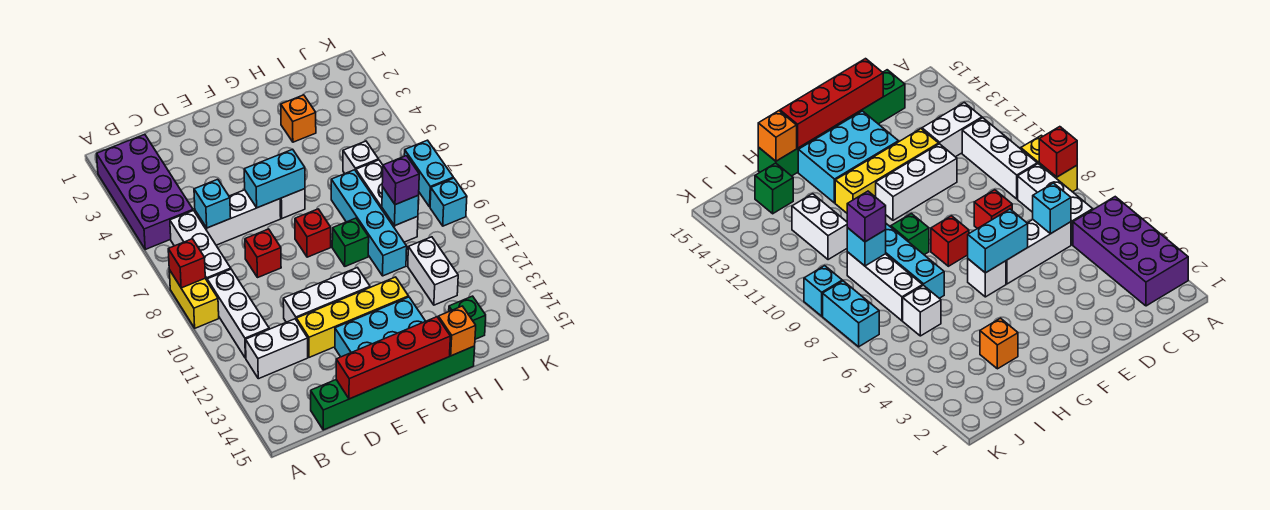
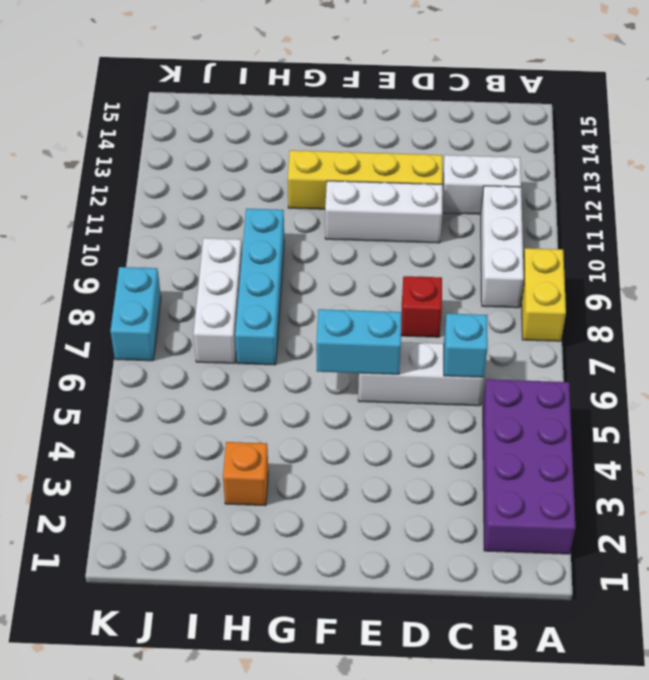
none -> white 1x3 brick [170,210,231,280]
none -> green 1x6 brick [311,346,475,430]
none -> cyan 2x3 brick [335,297,425,357]

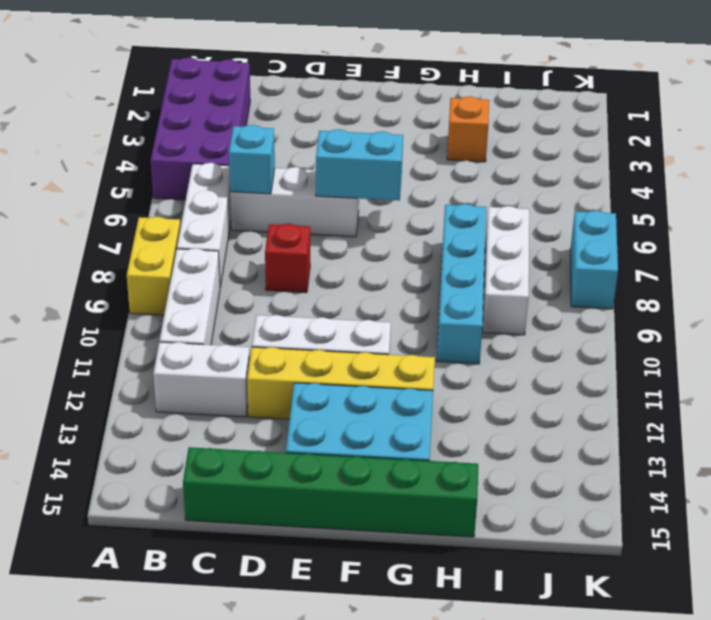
none -> white 1x1 brick [280,189,305,218]
none -> red 1x1 brick [295,209,331,257]
none -> green 1x1 brick [332,218,369,266]

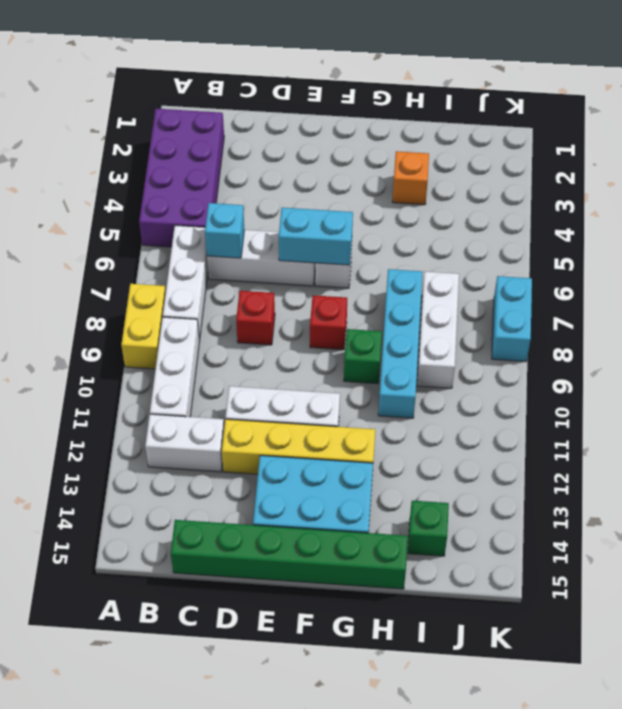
none -> white 1x1 brick [343,141,379,173]
none -> white 1x2 brick [408,237,458,305]
none -> cyan 1x1 brick [430,178,467,226]

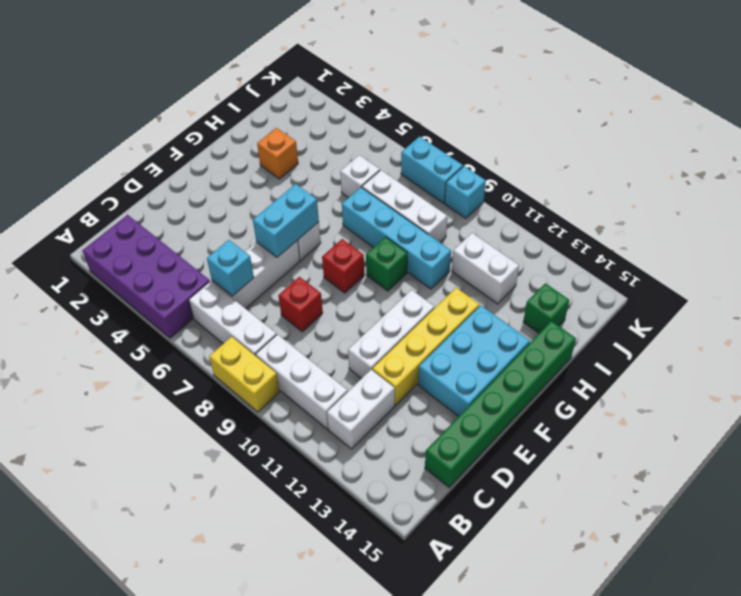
none -> red 1x1 brick [168,239,205,288]
none -> red 1x4 brick [336,317,450,399]
none -> orange 1x1 brick [438,306,476,356]

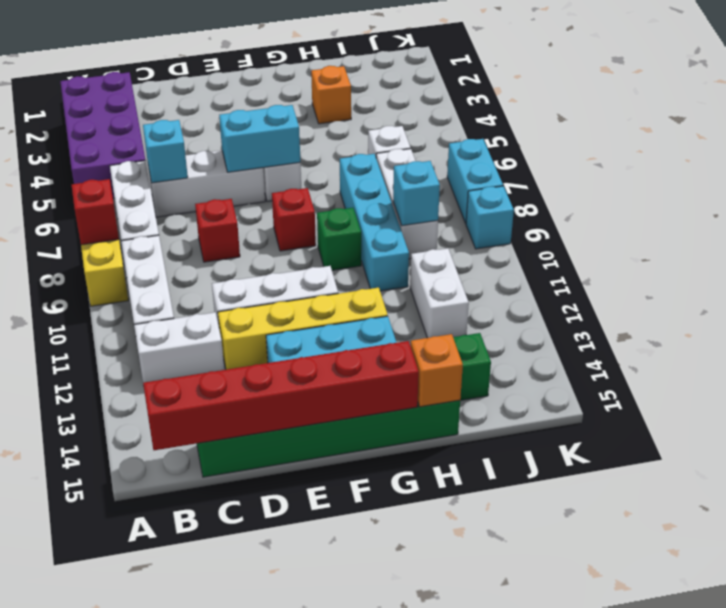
red 1x6 brick [143,341,419,450] -> red 1x4 brick [336,317,450,399]
none -> purple 1x1 brick [382,156,419,205]

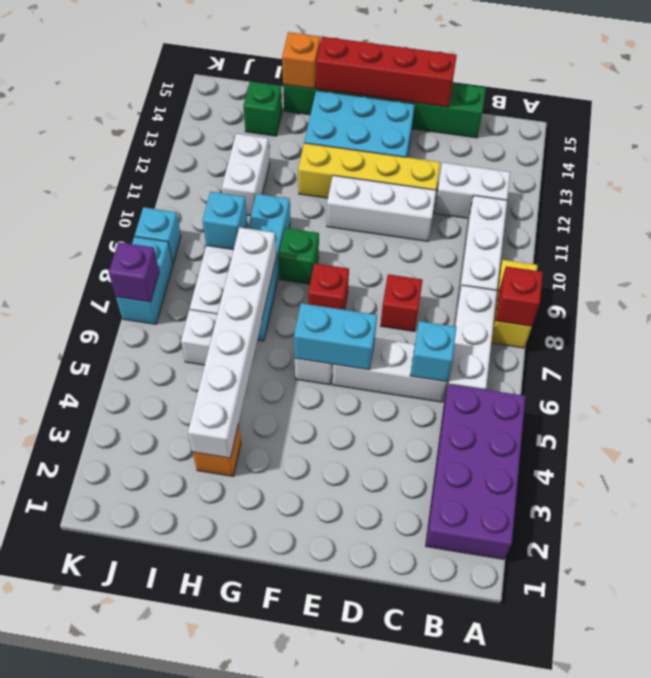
white 1x6 brick [188,227,276,458] -> none
purple 1x1 brick [109,242,159,302] -> purple 1x1 brick moved to [382,156,419,205]

